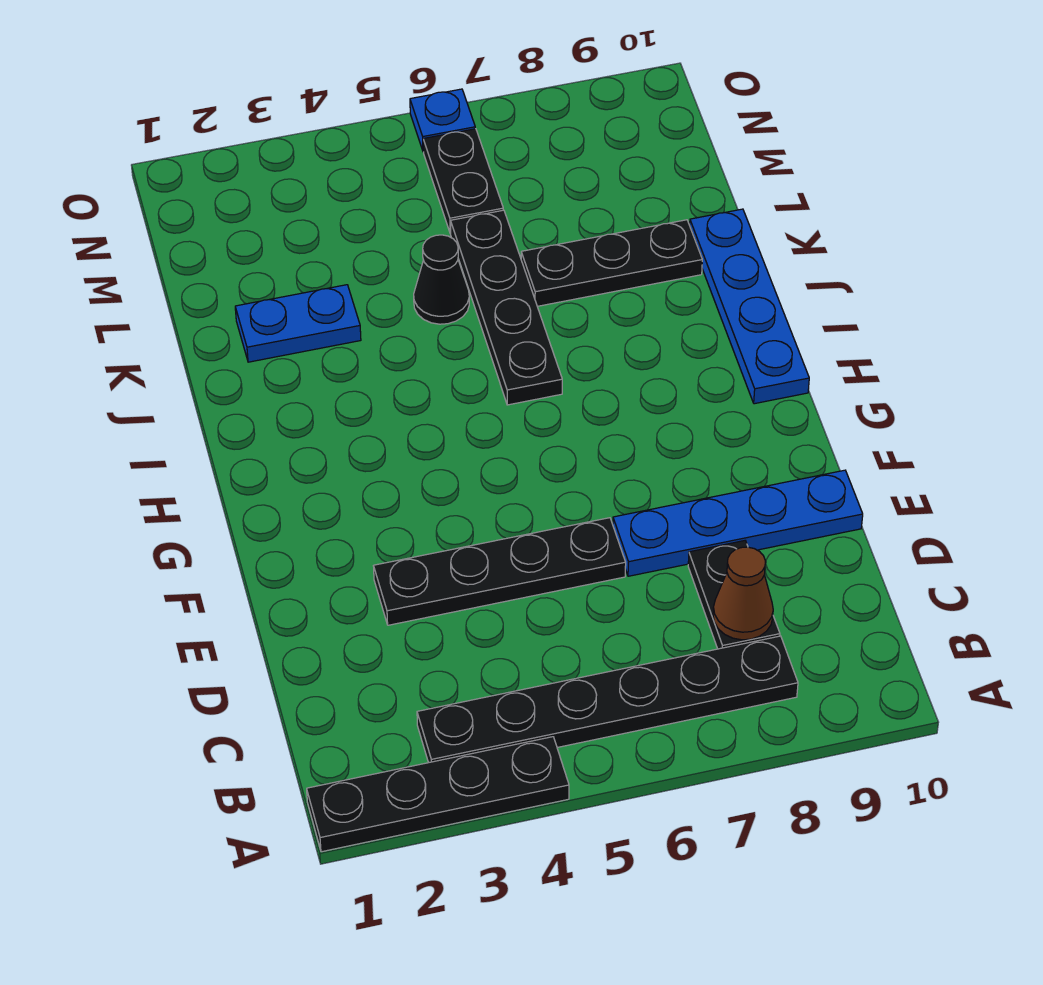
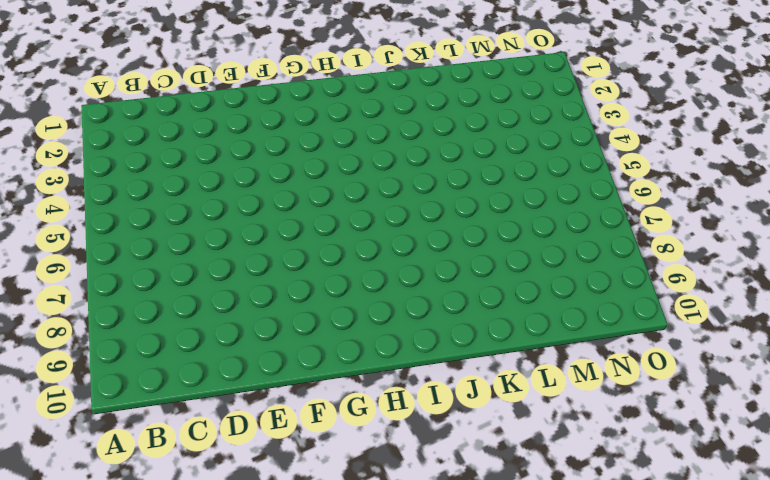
none -> black 1x4 plate [307,737,569,852]
none -> black 1x6 plate [417,636,798,763]
none -> black 1x2 plate [688,541,780,649]

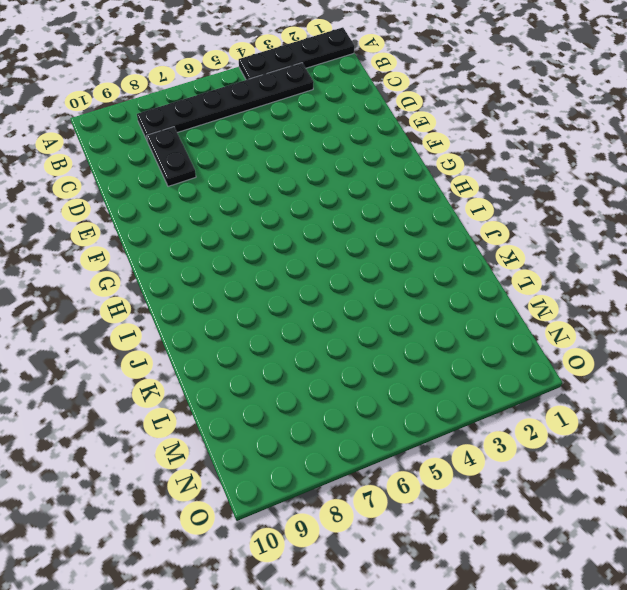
none -> black 1x4 plate [374,518,626,625]
none -> blue 1x4 plate [613,470,863,576]
none -> blue 1x4 plate [690,209,809,404]

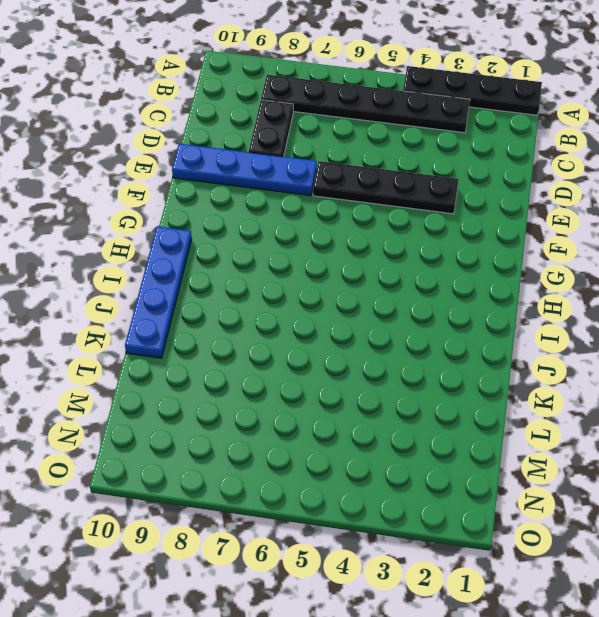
none -> black 1x4 plate [451,210,562,405]
none -> blue 1x2 plate [235,285,361,362]
none -> black 1x1 cone [414,235,469,324]

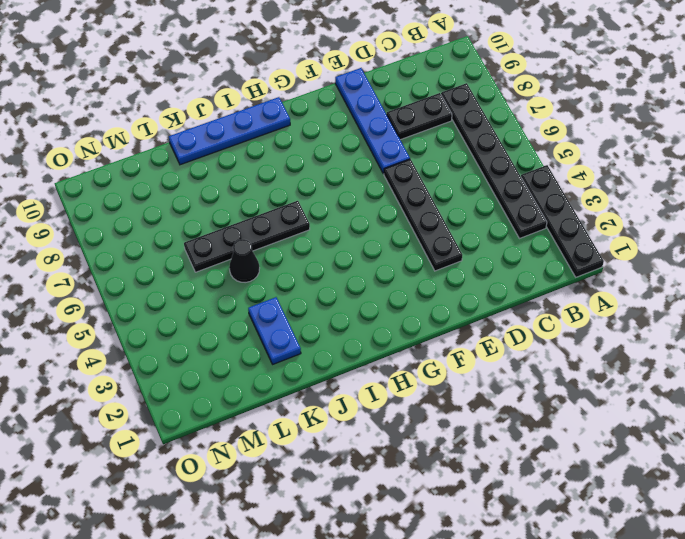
none -> black 1x3 plate [521,220,702,306]
none -> black 1x2 plate [423,129,503,233]
none -> blue 1x1 plate [410,89,475,152]

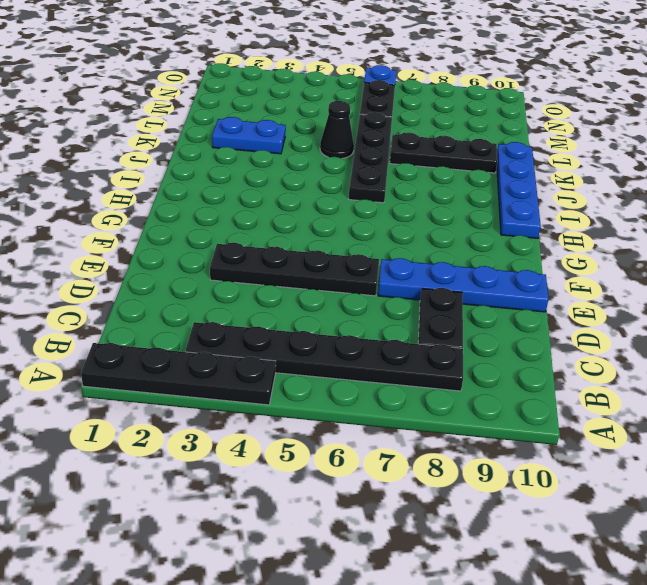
none -> brown 1x1 cone [713,547,773,640]

